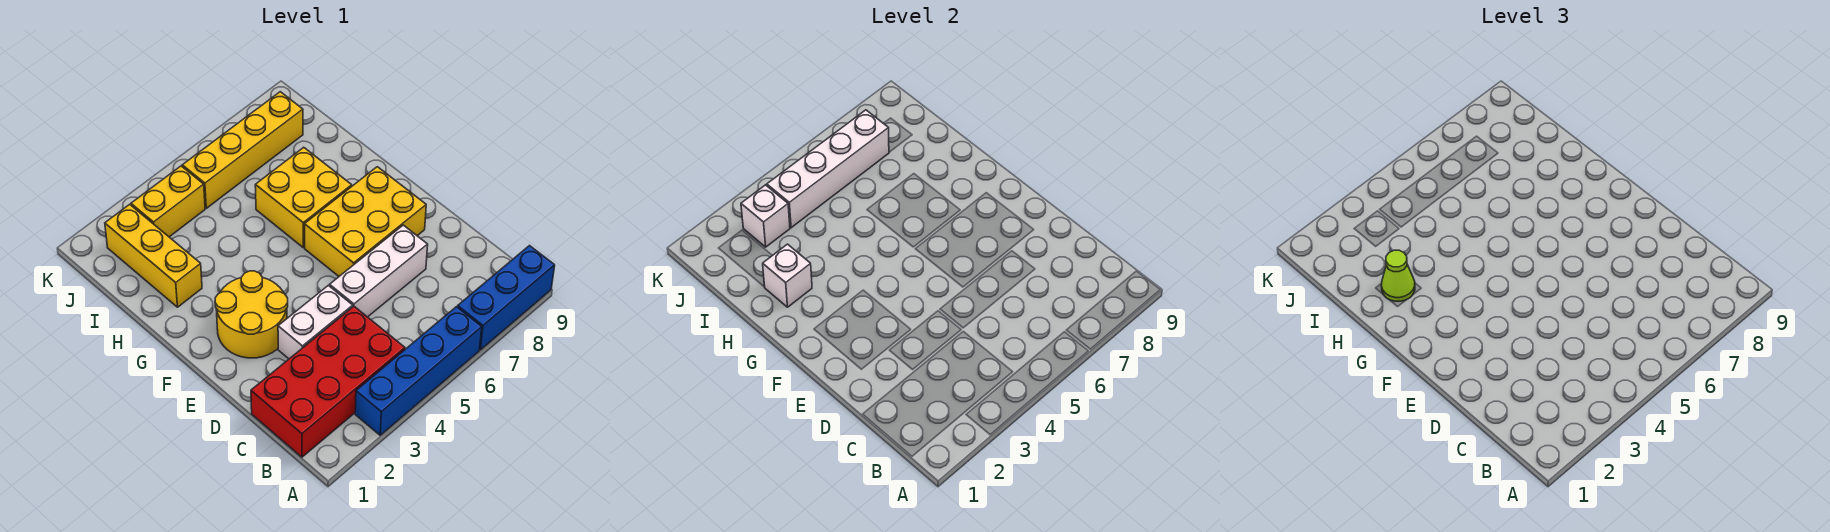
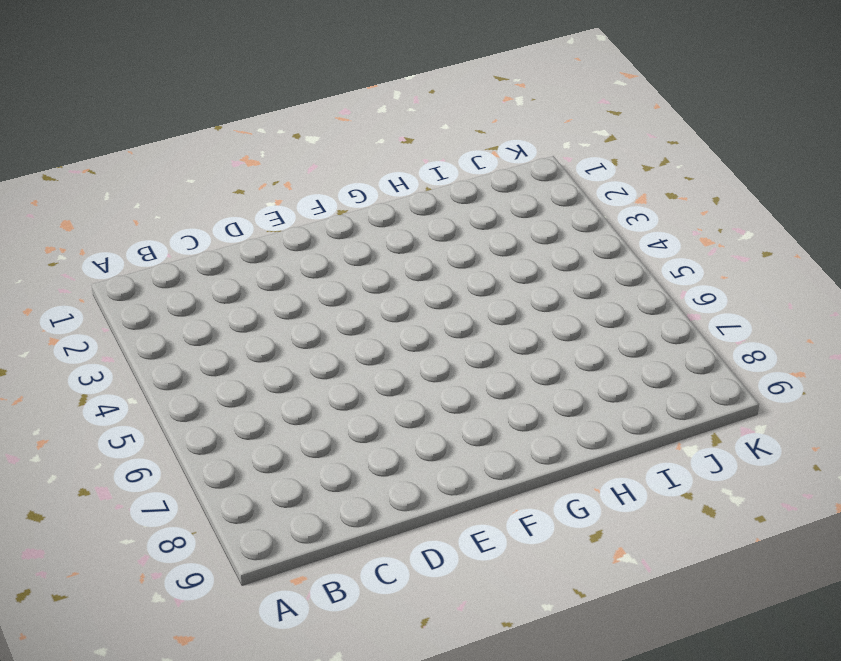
none -> blue 1x4 brick [355,307,482,435]
none -> blue 1x3 brick [458,246,555,350]
none -> red 2x4 brick [251,307,405,457]

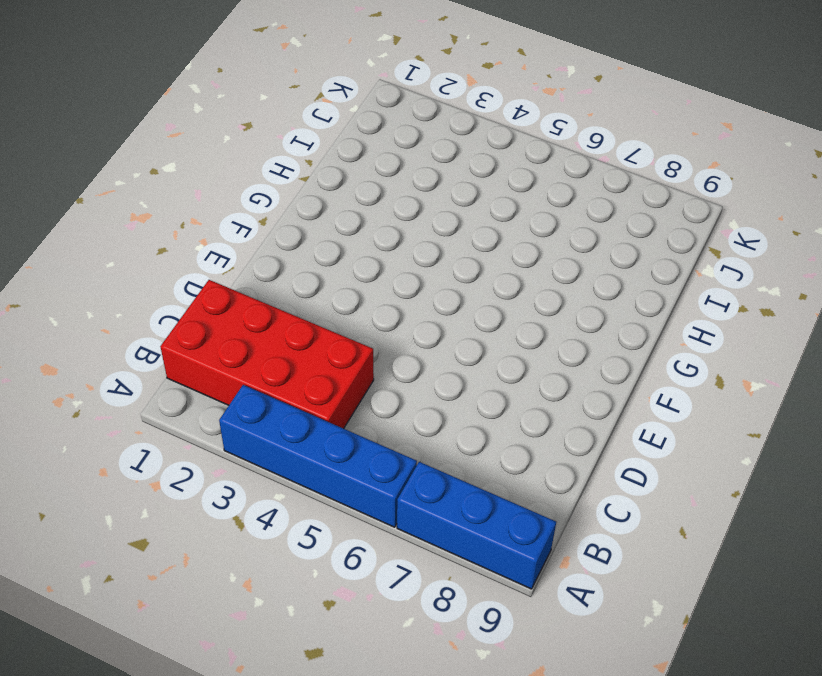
none -> white 1x2 brick [278,285,353,359]
none -> white 1x3 brick [330,225,428,317]
none -> yellow 2x2 round brick [215,271,288,358]

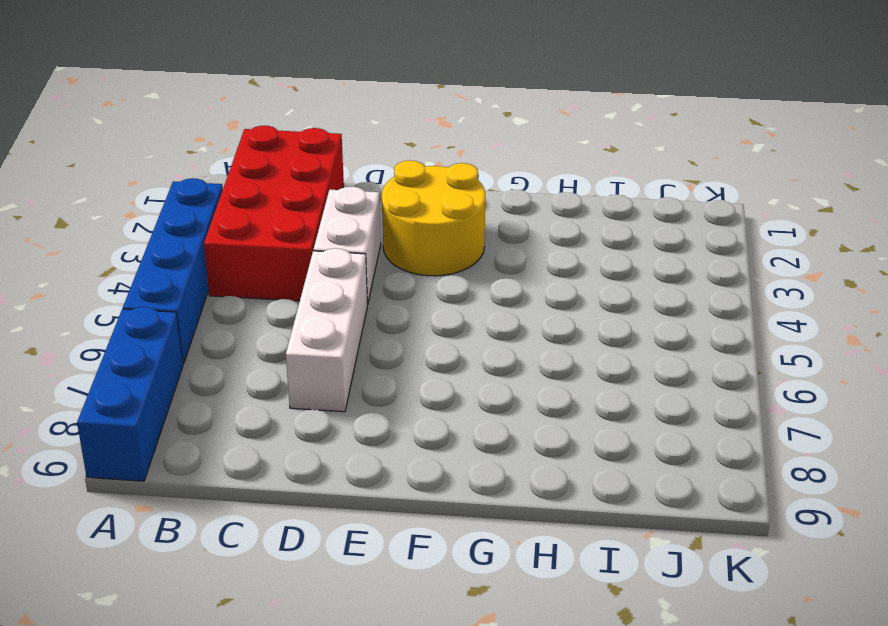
none -> yellow 2x3 brick [305,167,426,276]
none -> yellow 2x2 brick [255,147,352,248]
none -> yellow 1x3 brick [105,204,202,307]

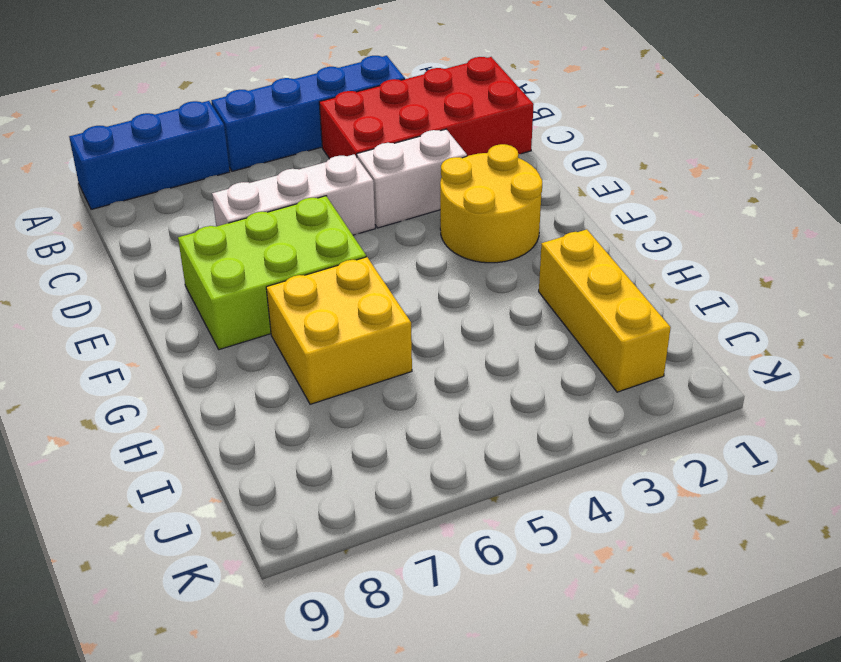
lime 2x3 brick [178,196,366,350] -> yellow 2x3 brick [305,167,426,276]
none -> yellow 1x2 brick [131,166,205,237]
none -> yellow 1x4 brick [182,92,303,208]
none -> white 1x1 brick [763,244,812,307]

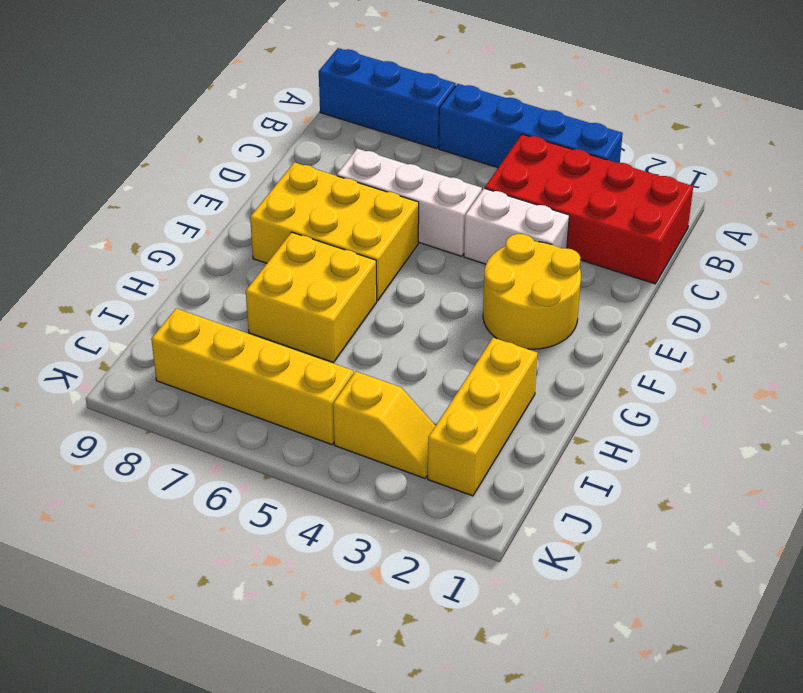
yellow 1x2 slope [333,372,436,478] -> yellow 1x2 brick [131,166,205,237]
none -> white 1x1 brick [763,244,812,307]
none -> white 1x1 brick [741,185,790,247]
none -> white 1x4 brick [767,110,889,228]

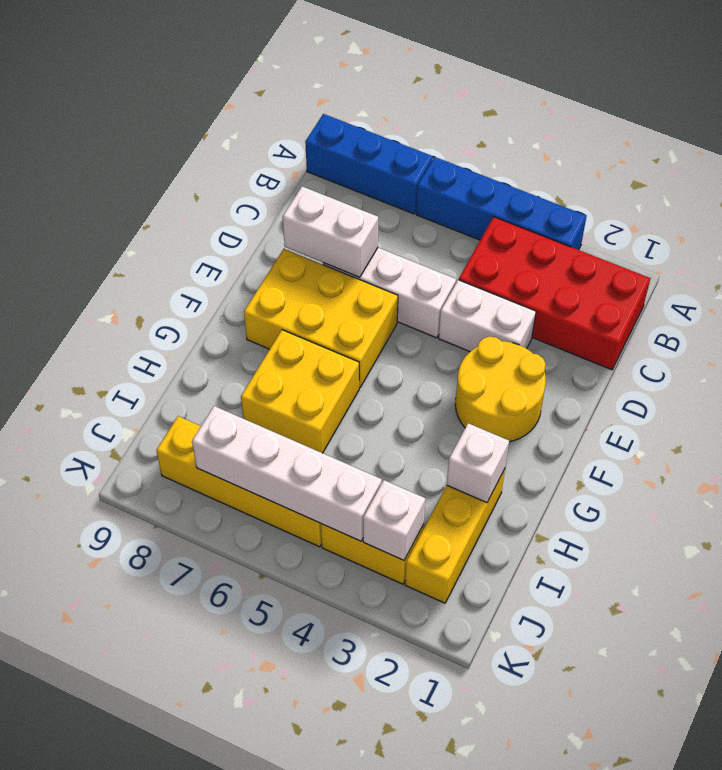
white 1x2 brick [283,186,378,277] -> none
none -> lime 1x1 cone [1381,250,1415,301]

